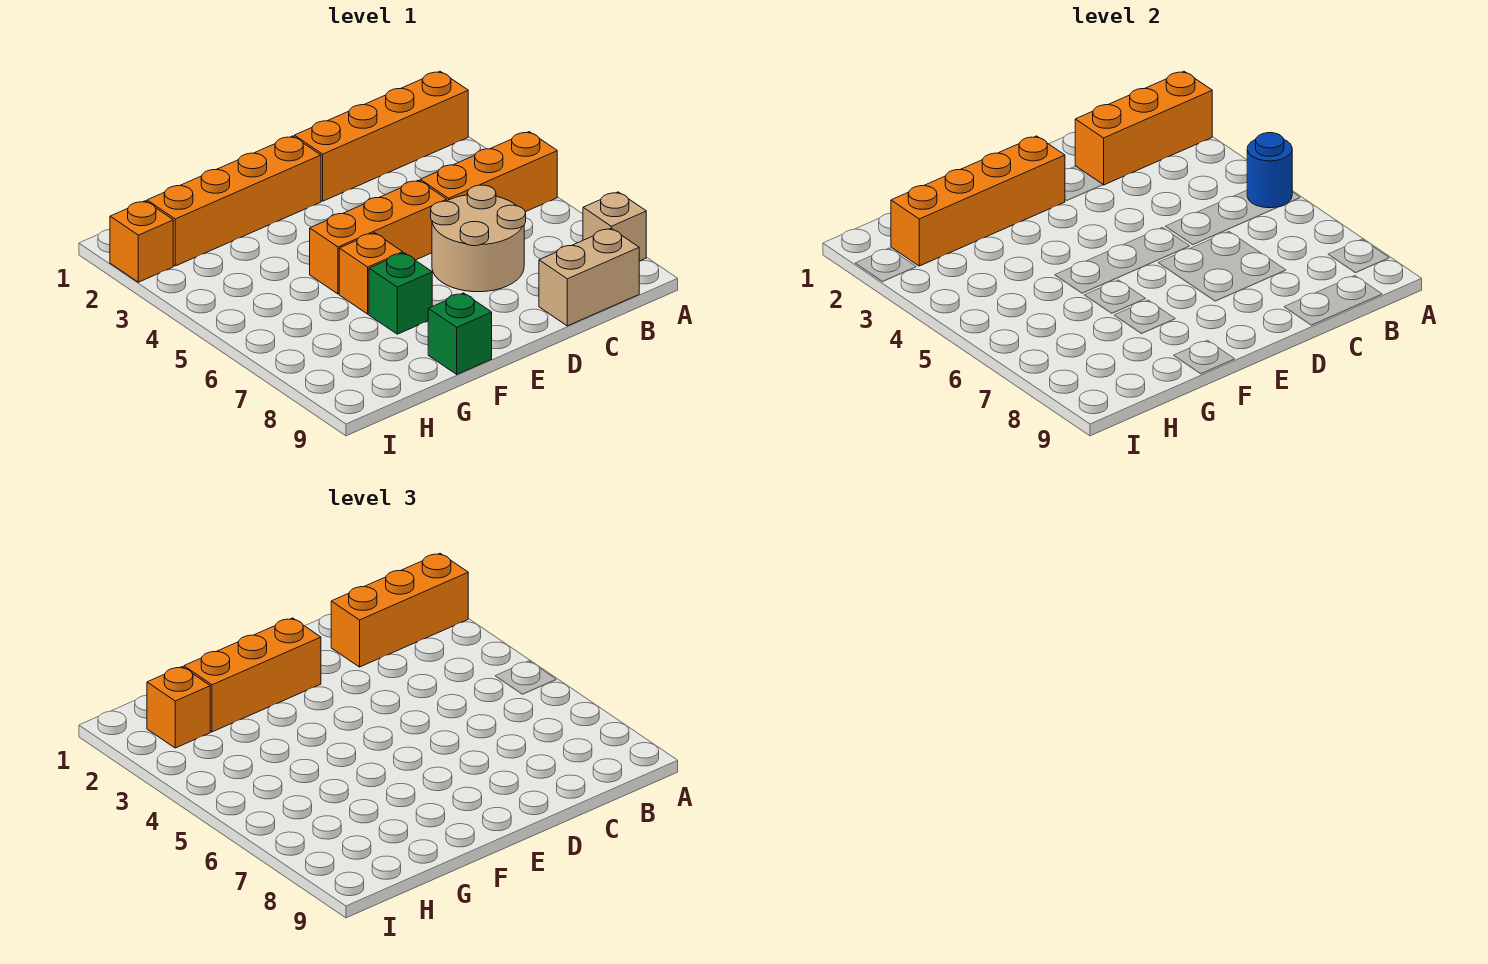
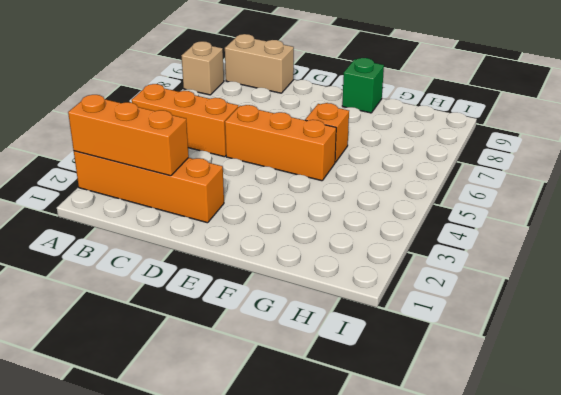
none -> tan 2x2 round brick [431,185,526,292]
none -> orange 1x4 brick [147,136,321,266]
none -> green 1x1 brick [369,253,432,334]

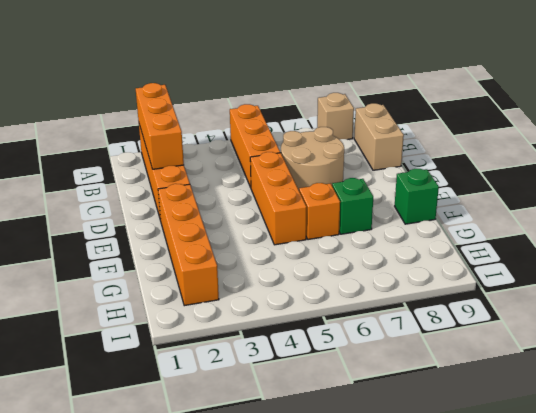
none -> orange 1x1 brick [110,201,173,282]
none -> blue 1x1 round brick [1247,133,1292,208]
none -> orange 1x4 brick [891,136,1065,266]

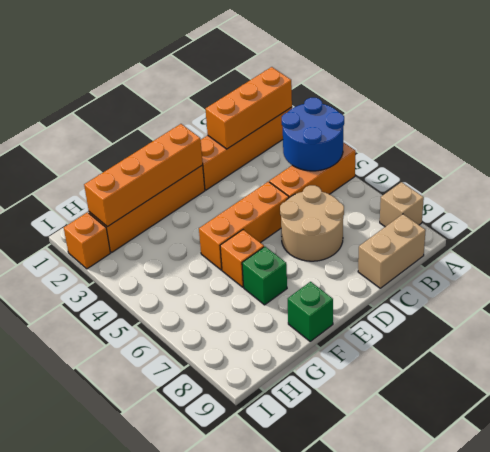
blue 2x2 round brick [282,98,344,171] -> blue 1x1 round brick [1247,133,1292,208]
none -> orange 1x3 brick [331,553,468,667]
none -> orange 1x3 brick [184,618,321,732]
none -> orange 1x1 brick [147,667,210,748]

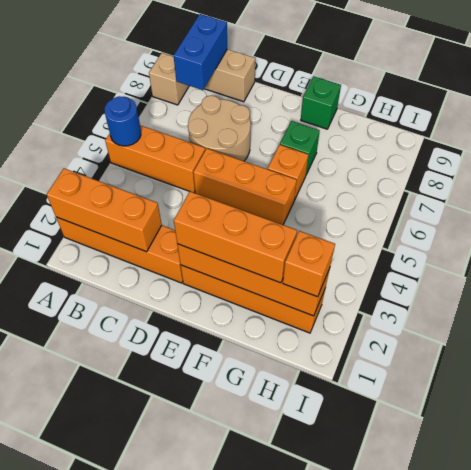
blue 1x2 brick [174,14,227,90] -> none
none -> orange 1x1 brick [110,201,173,282]
none -> orange 1x3 brick [331,553,468,667]

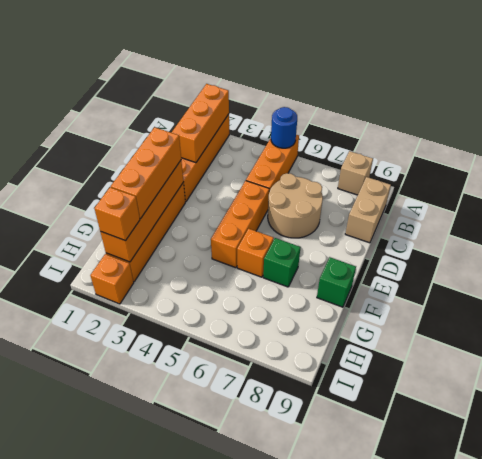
none -> orange 1x3 brick [331,553,468,667]

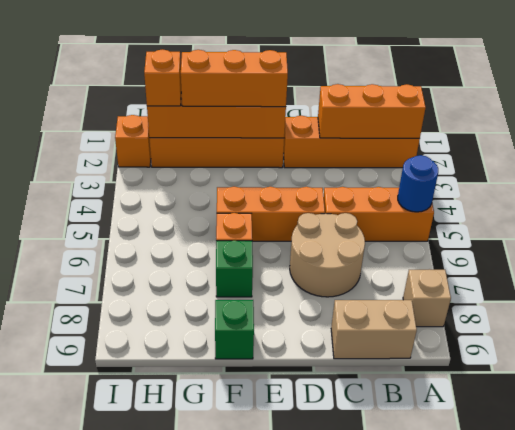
none -> orange 1x3 brick [331,553,468,667]

